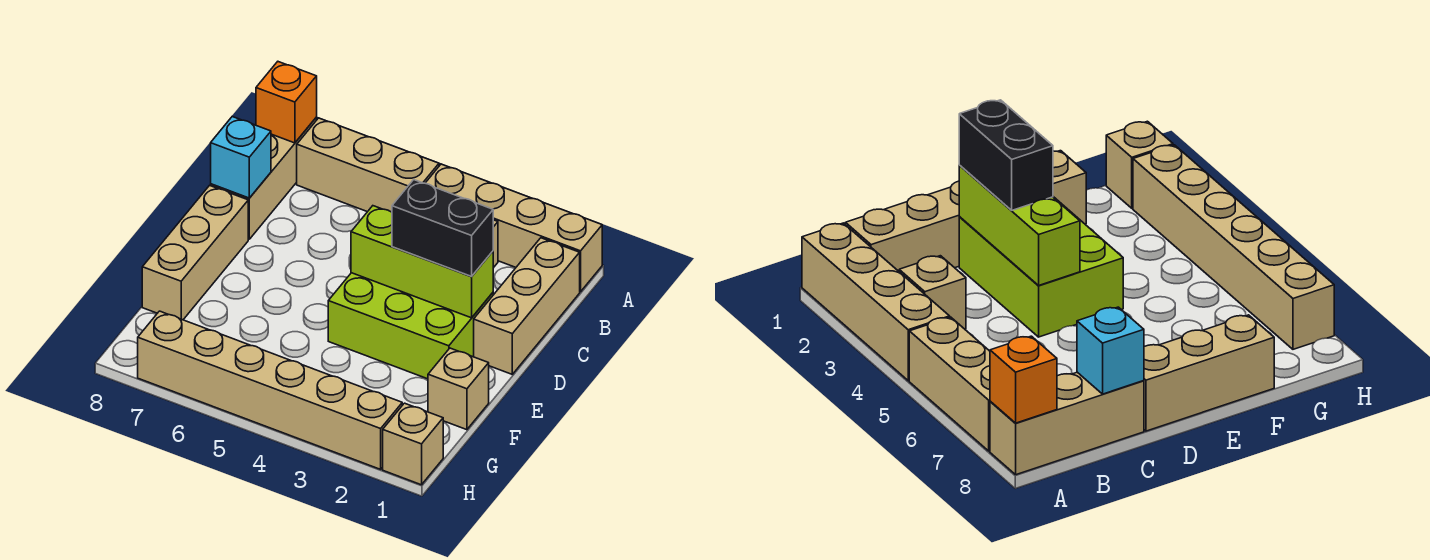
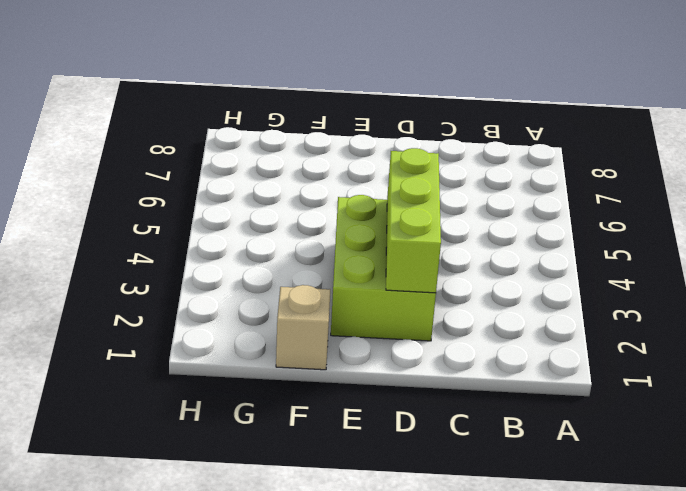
none -> tan 1x4 brick [426,164,602,292]
none -> tan 1x3 brick [297,118,439,212]
none -> tan 1x3 brick [211,118,317,239]

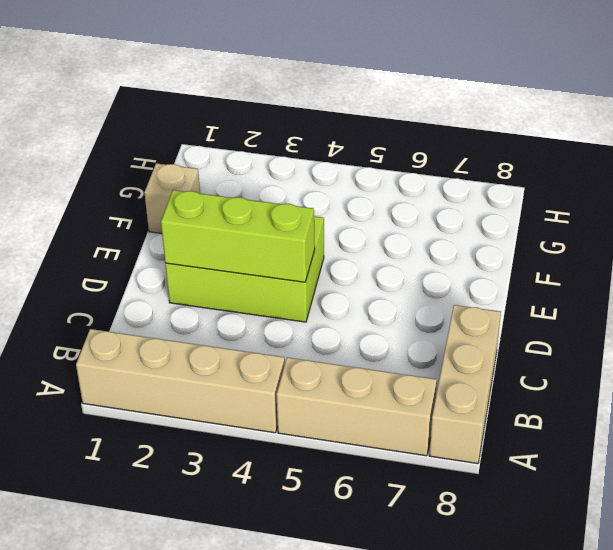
none -> tan 1x3 brick [474,238,580,374]
none -> tan 1x1 brick [899,256,966,329]
none -> tan 1x3 brick [142,185,248,320]

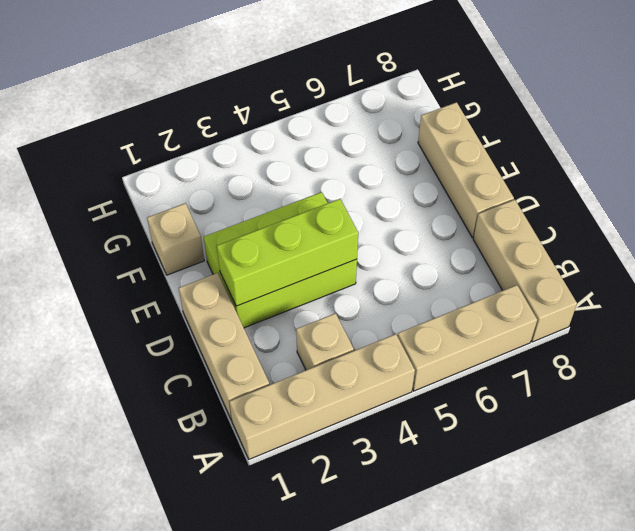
none -> tan 1x1 brick [383,403,443,485]
none -> tan 1x6 brick [138,311,402,469]
none -> orange 1x1 brick [256,62,317,143]

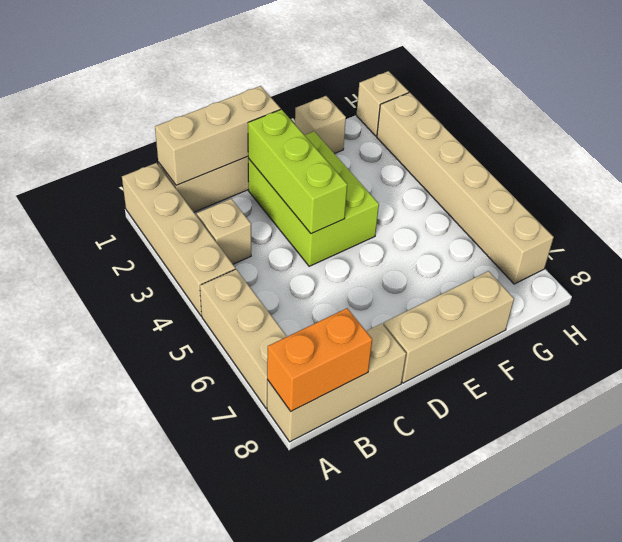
orange 1x2 brick [267,308,372,411] -> orange 1x1 brick [256,62,317,143]
tan 1x3 brick [155,86,281,185] -> none
none -> cyan 1x1 brick [211,117,271,198]
none -> black 1x2 brick [392,180,493,276]

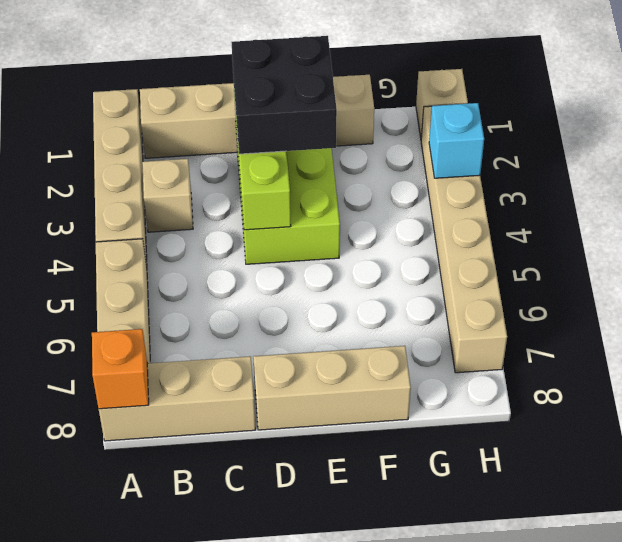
black 2x2 brick [231,36,337,154] -> black 1x2 brick [392,180,493,276]
cyan 1x1 brick [429,103,484,178] -> cyan 1x1 brick moved to [211,117,271,198]

